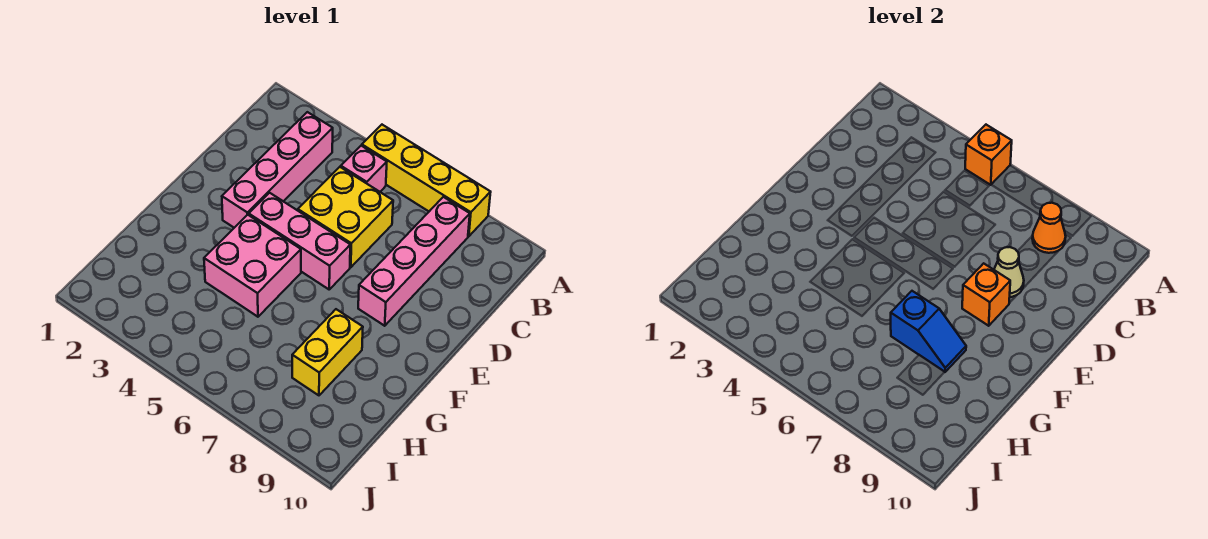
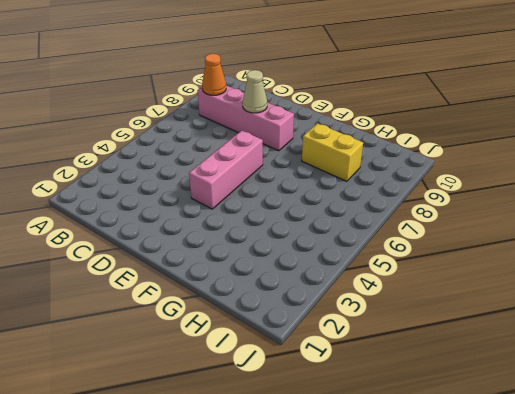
none -> yellow 1x4 brick [362,125,491,236]
none -> pink 1x4 brick [222,112,333,228]
none -> pink 1x1 brick [341,146,387,192]

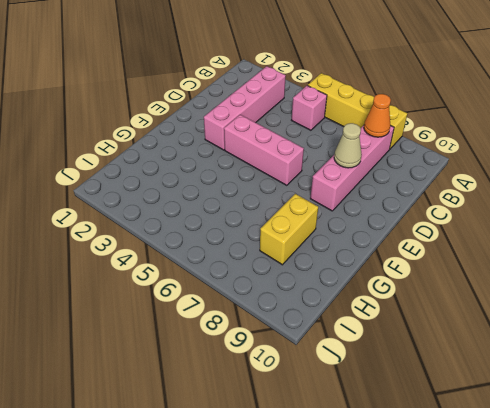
none -> yellow 2x2 brick [298,167,393,267]
none -> pink 2x2 brick [204,215,301,317]
none -> orange 1x1 brick [965,125,1012,185]

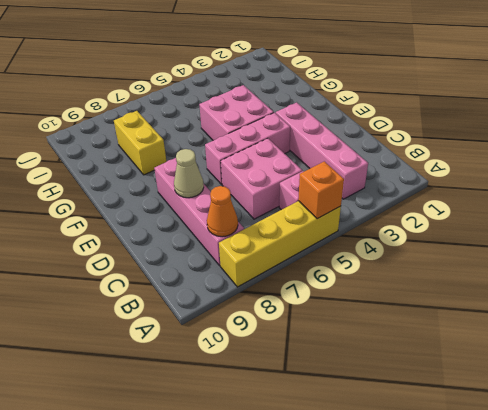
pink 2x2 brick [221,138,302,219] -> yellow 2x2 brick [298,167,393,267]
none -> orange 1x1 brick [962,263,1010,326]
none -> blue 1x2 slope [891,291,966,372]

